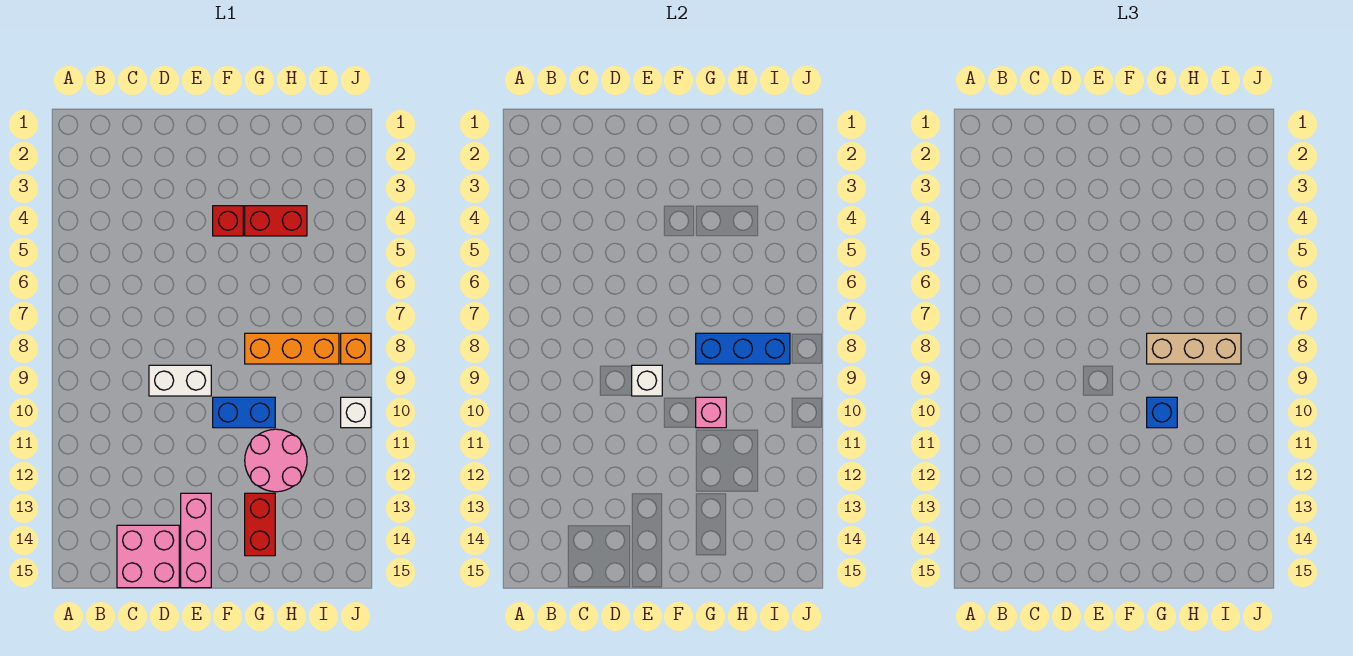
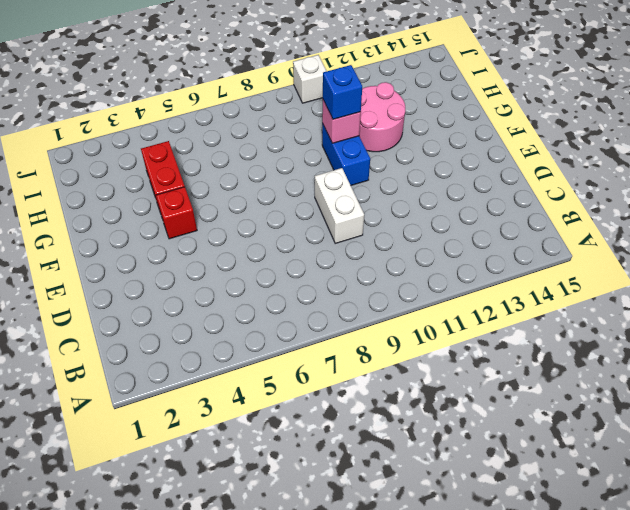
none -> pink 2x2 brick [117,525,179,588]
none -> pink 1x3 brick [181,493,211,588]
none -> orange 1x3 brick [245,333,339,364]

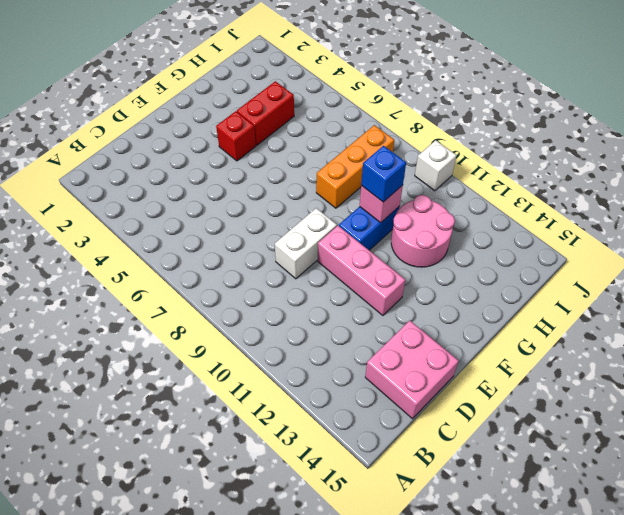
pink 1x3 brick [318,226,405,316] -> pink 1x3 brick moved to [181,493,211,588]
none -> red 1x2 brick [245,493,275,556]
none -> orange 1x1 brick [341,333,371,364]
none -> white 1x1 brick [632,365,662,396]

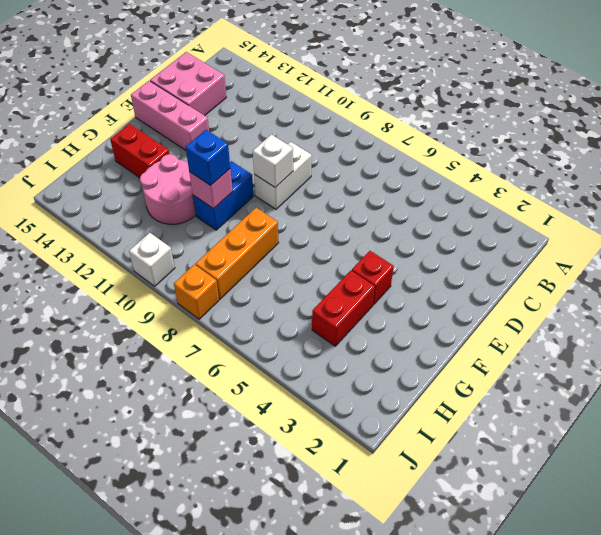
none -> blue 1x3 brick [696,333,790,364]
none -> tan 1x3 brick [1147,333,1241,364]

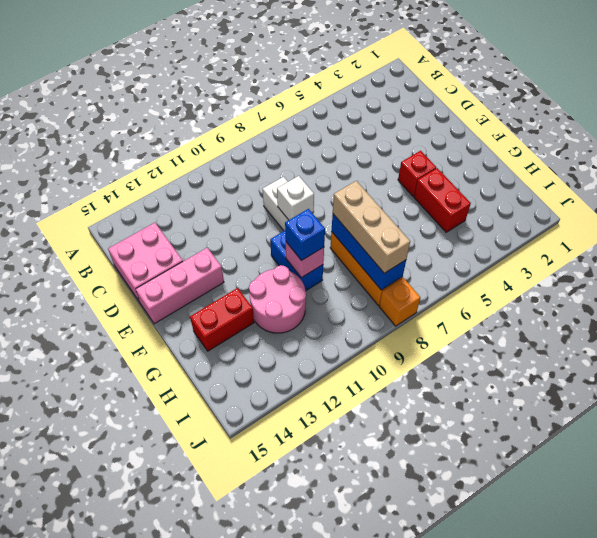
none -> white 1x1 brick [341,397,371,428]

